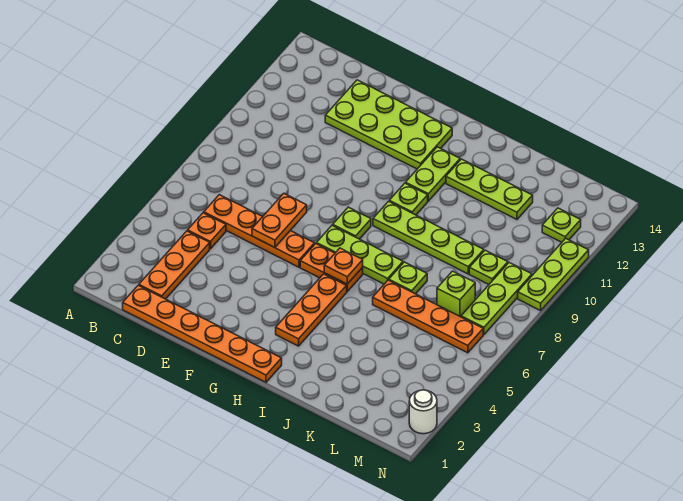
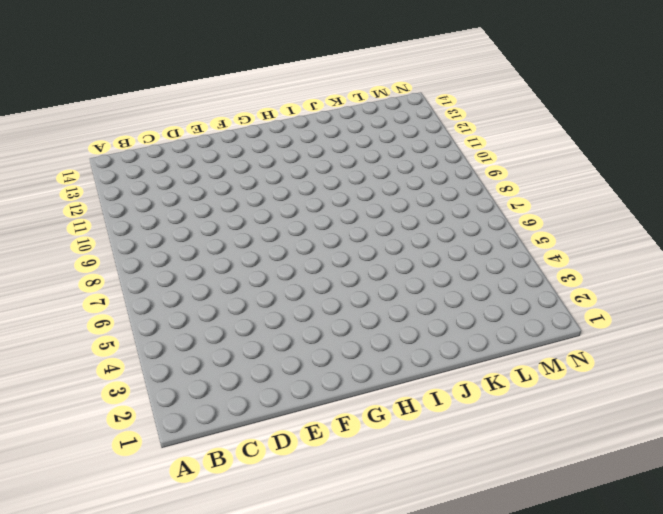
none -> orange 1x6 plate [123,285,282,382]
none -> orange 1x3 plate [139,231,210,299]
none -> orange 1x1 plate [188,213,226,249]

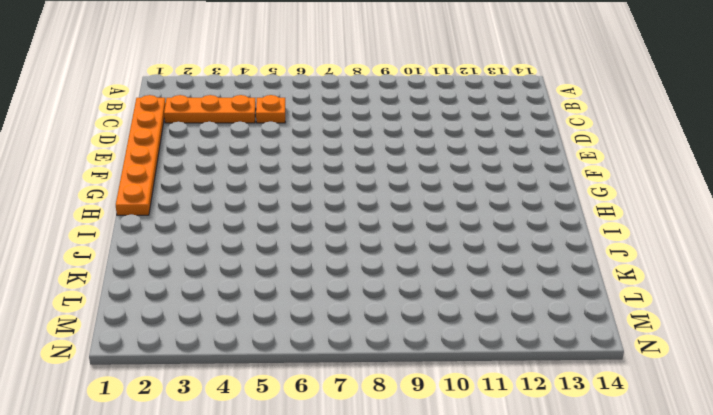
none -> orange 1x4 plate [204,195,315,267]
none -> lime 2x4 plate [325,80,452,169]
none -> orange 1x2 plate [300,244,363,292]

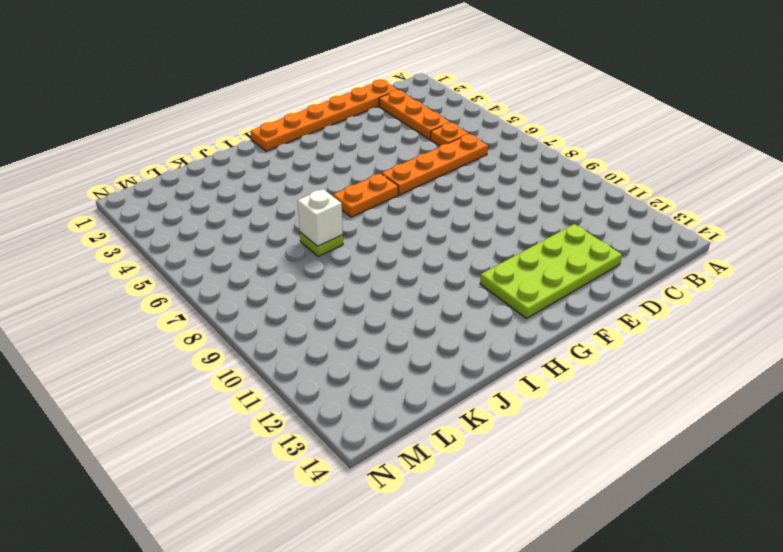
white 1x1 brick [297,189,343,246] -> none
none -> lime 1x3 plate [316,225,403,284]
none -> lime 1x1 plate [333,207,371,239]
none -> orange 1x3 plate [276,274,347,346]

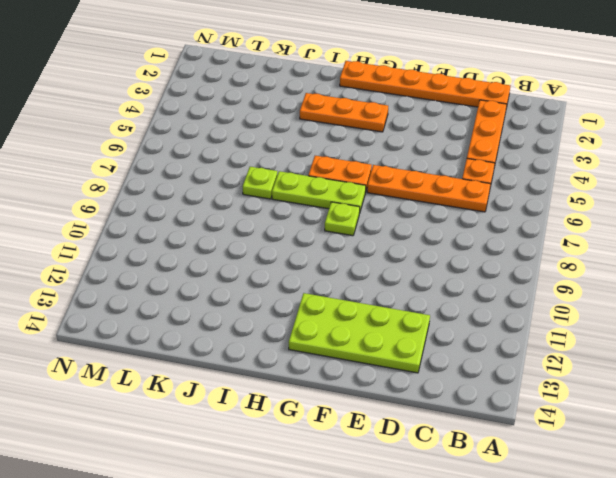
orange 1x3 plate [300,93,388,132] -> orange 1x3 plate turned to [276,274,347,346]
none -> lime 1x4 plate [373,201,484,274]
none -> lime 1x1 plate [389,183,428,215]
none -> lime 1x2 plate [406,147,460,201]

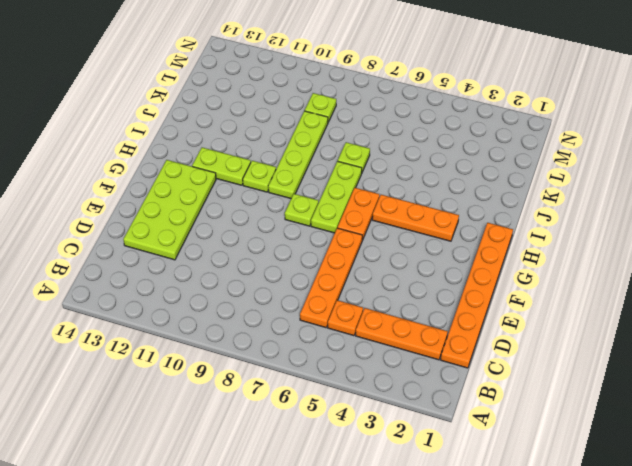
none -> lime 1x3 plate [446,159,533,219]
none -> orange 1x4 plate [373,280,483,353]
none -> lime 1x1 brick [437,271,475,317]

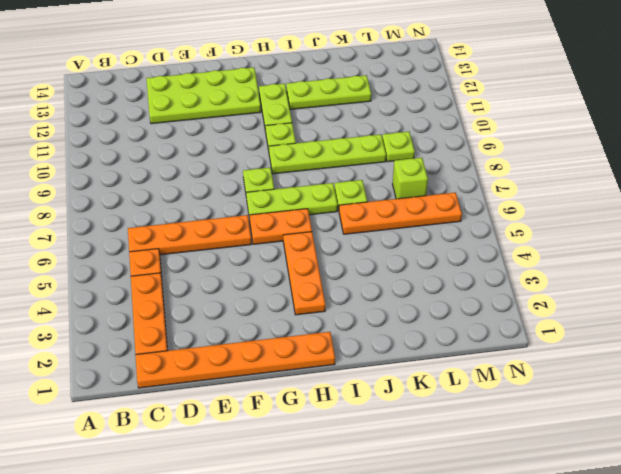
none -> lime 1x3 plate [461,263,532,335]
none -> lime 1x1 plate [542,208,581,242]
none -> white 1x1 round brick [409,390,437,434]

